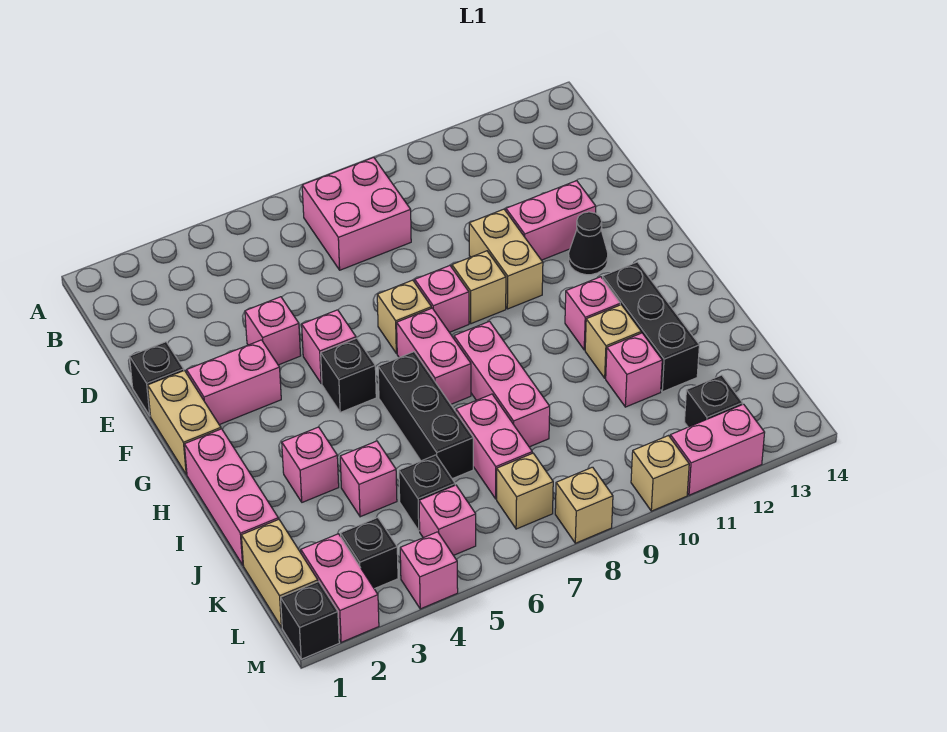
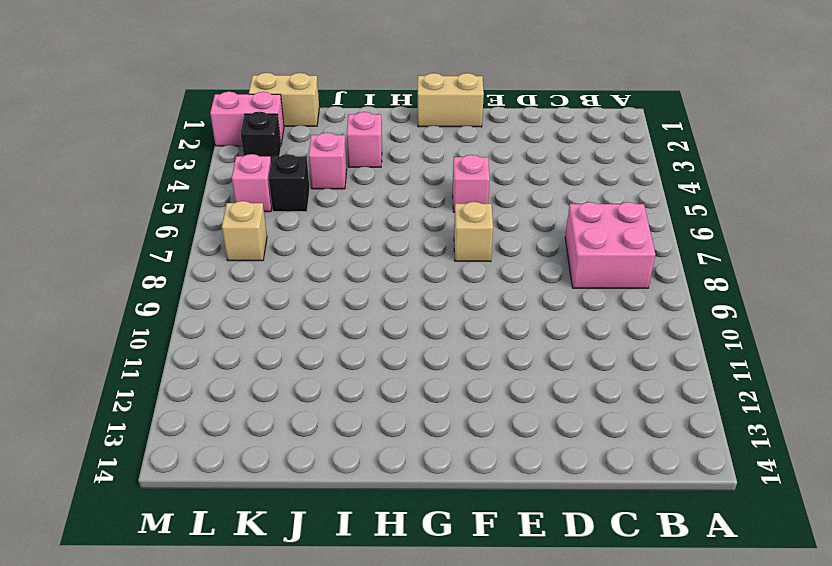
none -> black 1x1 brick [130,342,184,416]
none -> pink 1x1 brick [245,297,301,365]
none -> tan 1x2 brick [469,209,543,309]
none -> pink 1x2 brick [506,181,596,260]

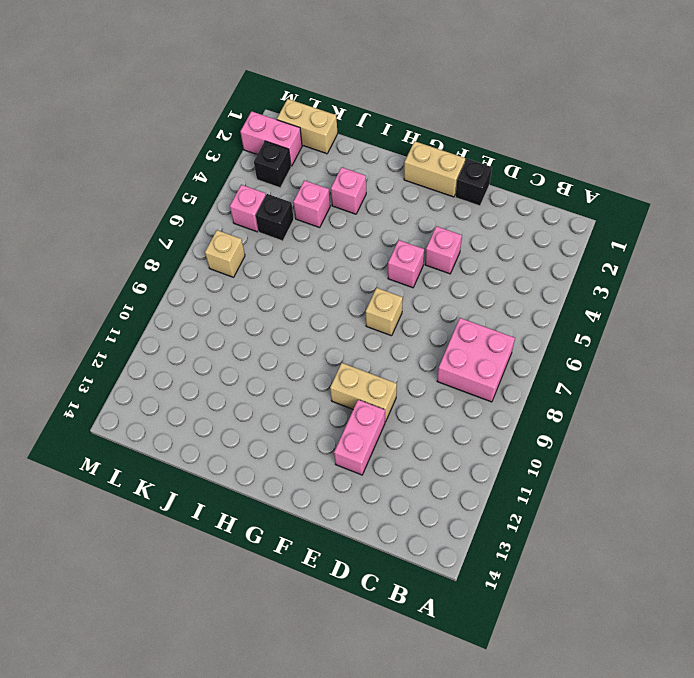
none -> pink 1x2 brick [186,340,281,425]
none -> pink 1x1 brick [415,265,469,332]
none -> tan 1x1 brick [452,251,506,324]
none -> black 1x1 cone [569,212,608,275]

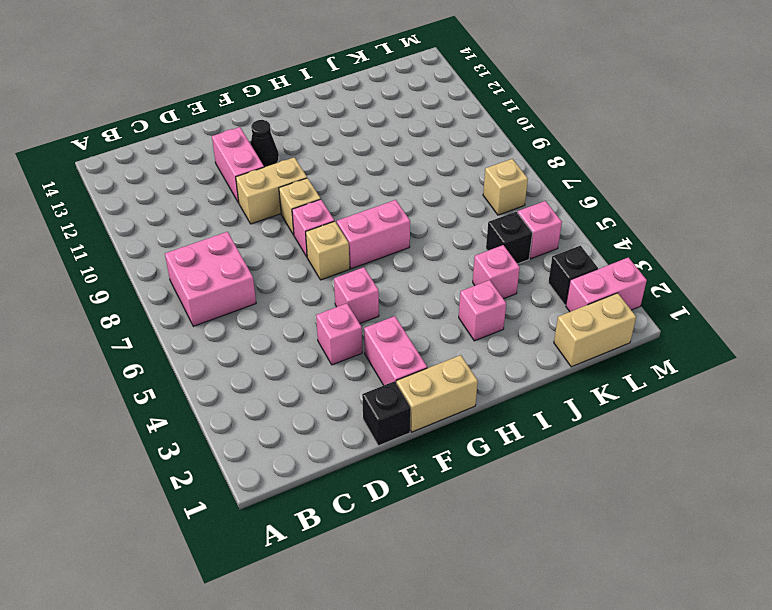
none -> black 1x1 brick [321,338,376,412]
none -> pink 1x3 brick [184,429,278,565]
none -> black 1x3 brick [378,352,473,479]
none -> pink 1x3 brick [454,321,550,447]

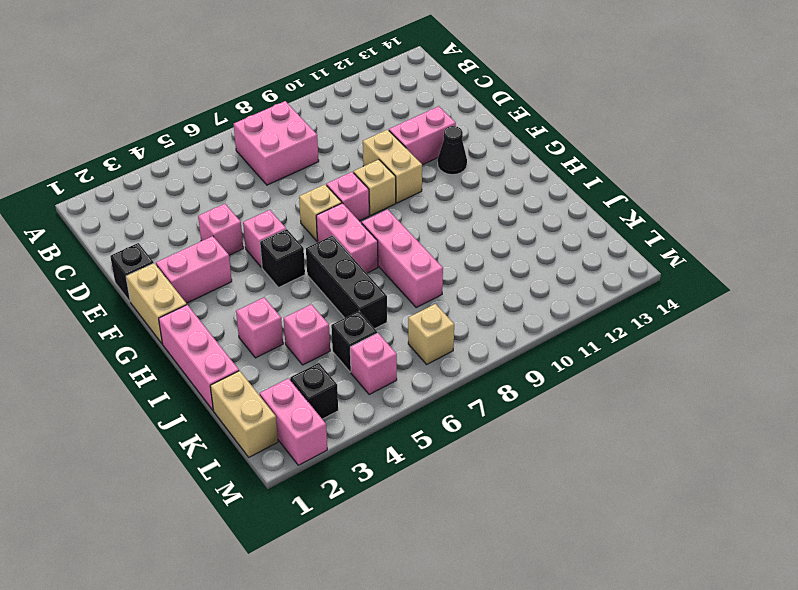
none -> pink 1x1 brick [565,277,620,350]
none -> black 1x3 brick [603,262,699,392]
none -> tan 1x1 brick [585,305,641,378]
none -> pink 1x2 brick [456,394,532,499]

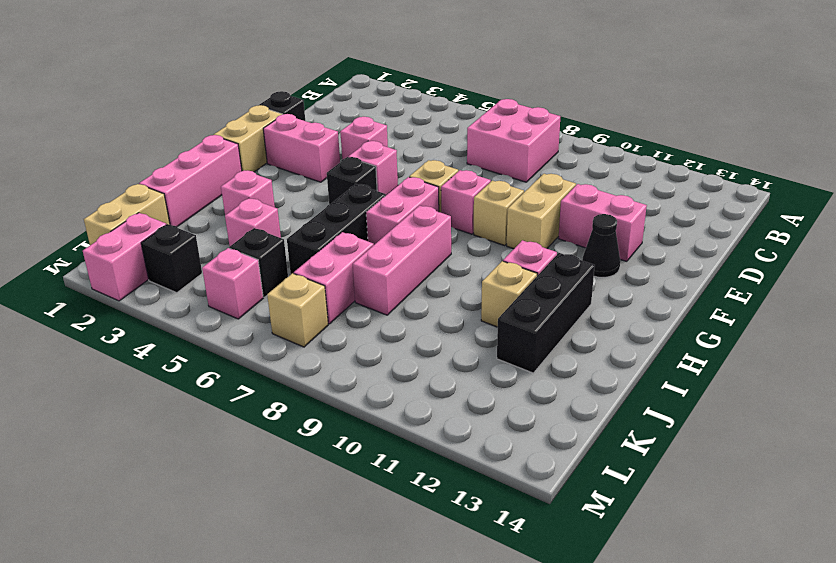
none -> pink 1x1 brick [606,333,662,407]
none -> black 1x1 brick [685,375,743,427]
none -> black 1x1 brick [281,582,339,659]
none -> pink 1x1 brick [400,532,458,609]

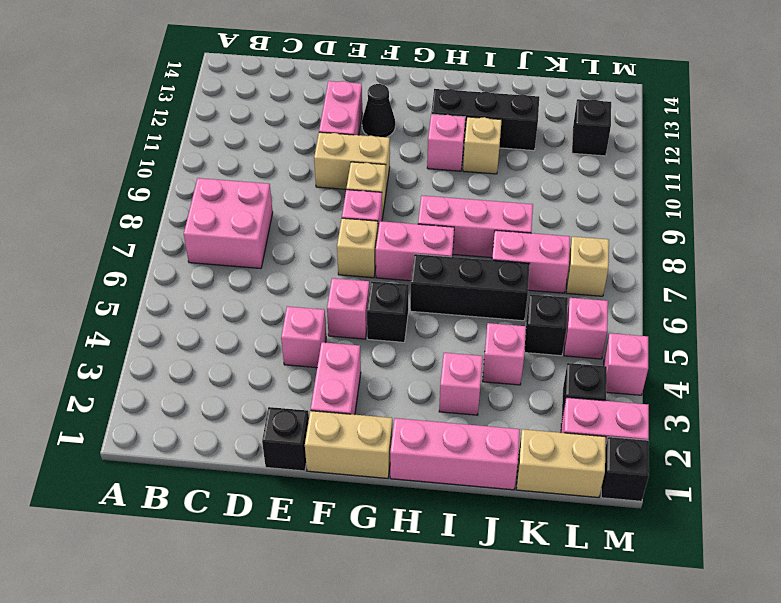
none -> pink 1x1 brick [606,333,662,407]
none -> tan 1x1 brick [555,467,613,543]
none -> tan 1x1 brick [631,436,689,511]
none -> pink 1x2 brick [670,404,765,495]

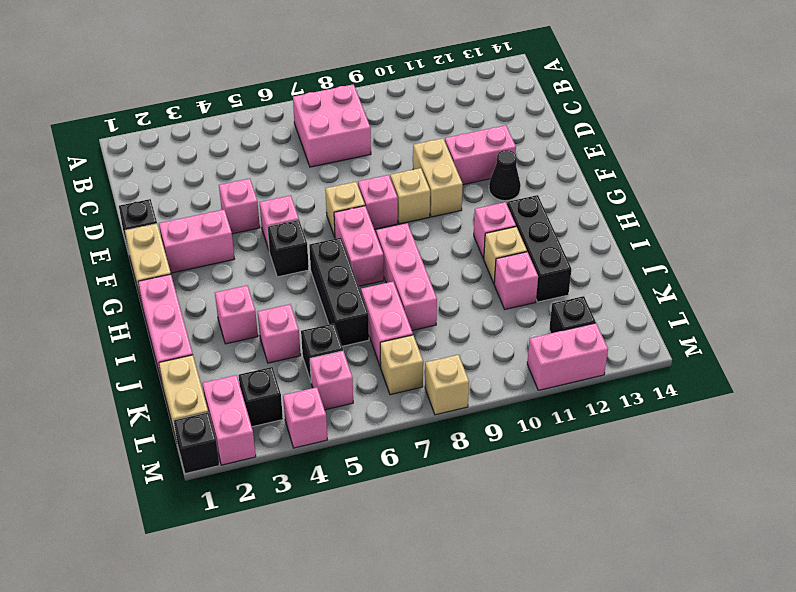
none -> tan 1x1 brick [631,436,689,511]

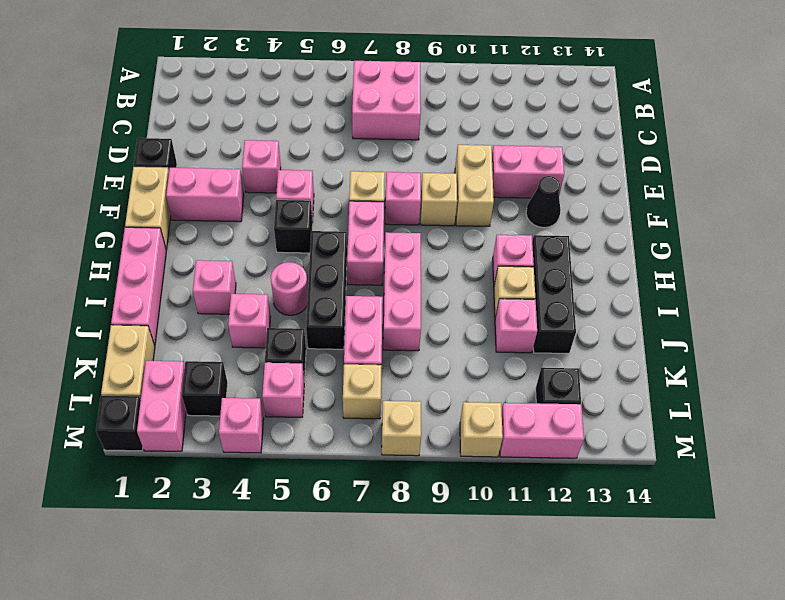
pink 1x1 round brick [271,262,308,315] -> none

